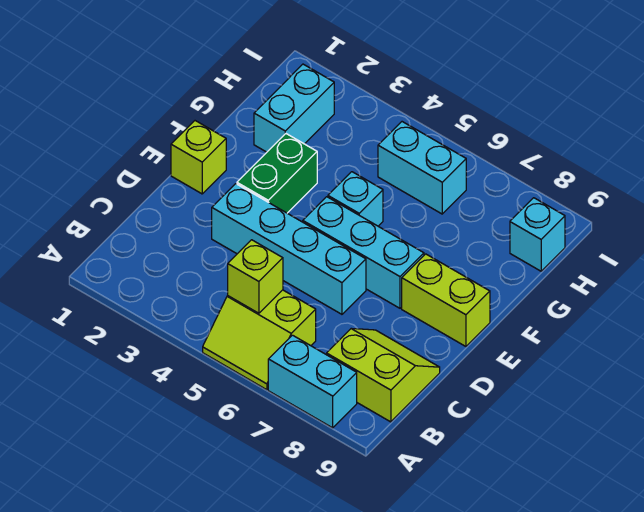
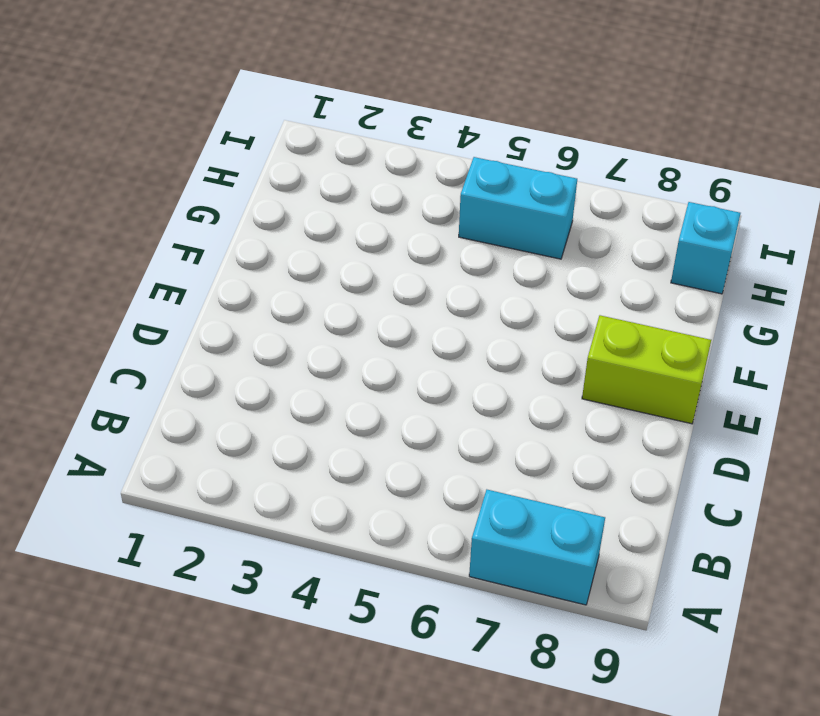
none -> lime 2x2 slope [203,290,316,390]
none -> lime 2x2 slope [327,329,440,422]
none -> cyan 1x4 brick [212,184,366,314]

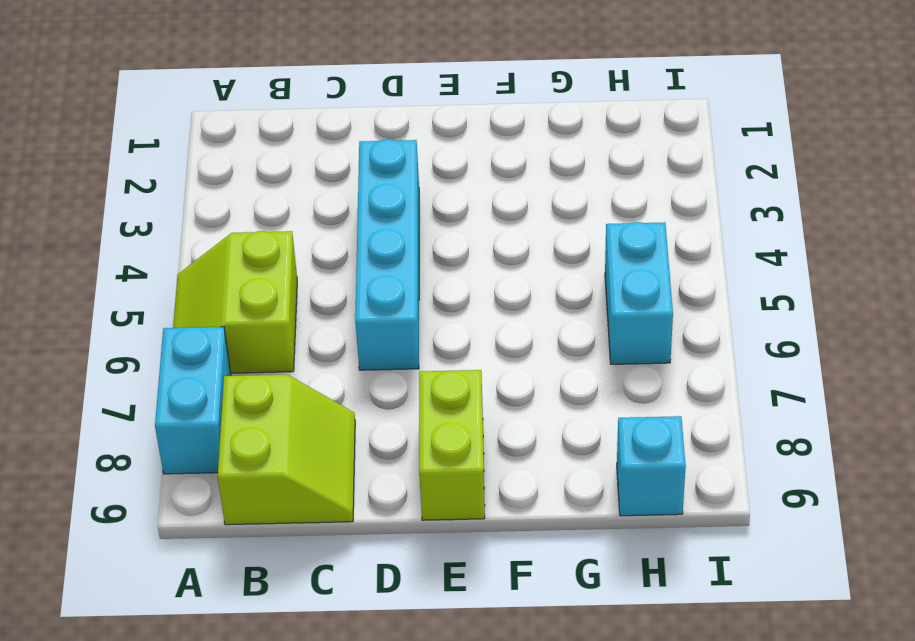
none -> lime 1x1 brick [171,121,226,194]
none -> green 1x2 brick [237,134,317,213]
none -> cyan 1x3 brick [303,197,424,308]

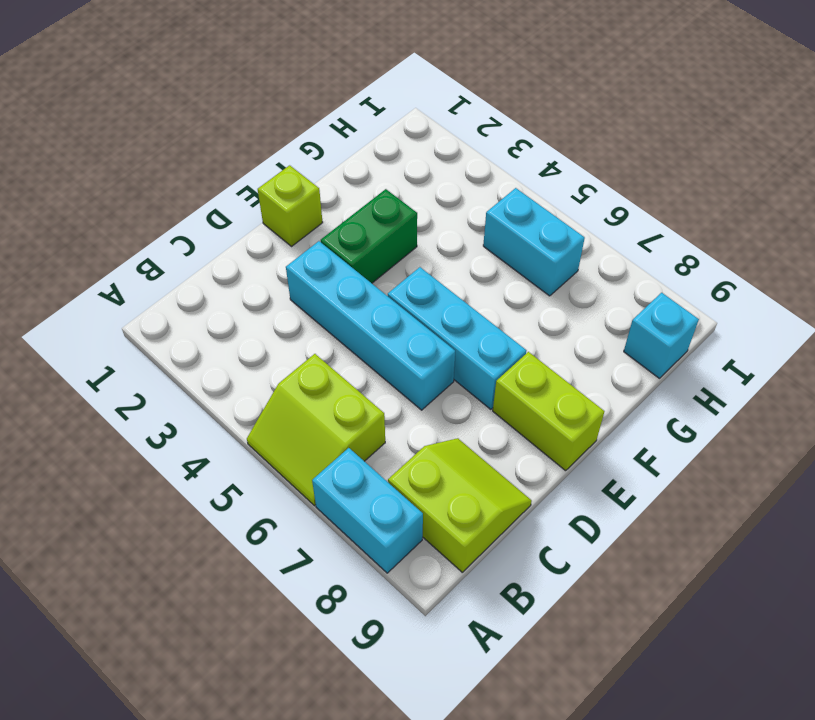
none -> cyan 1x1 brick [328,172,383,226]
none -> cyan 1x2 brick [254,64,334,152]
none -> lime 1x1 brick [228,240,283,313]

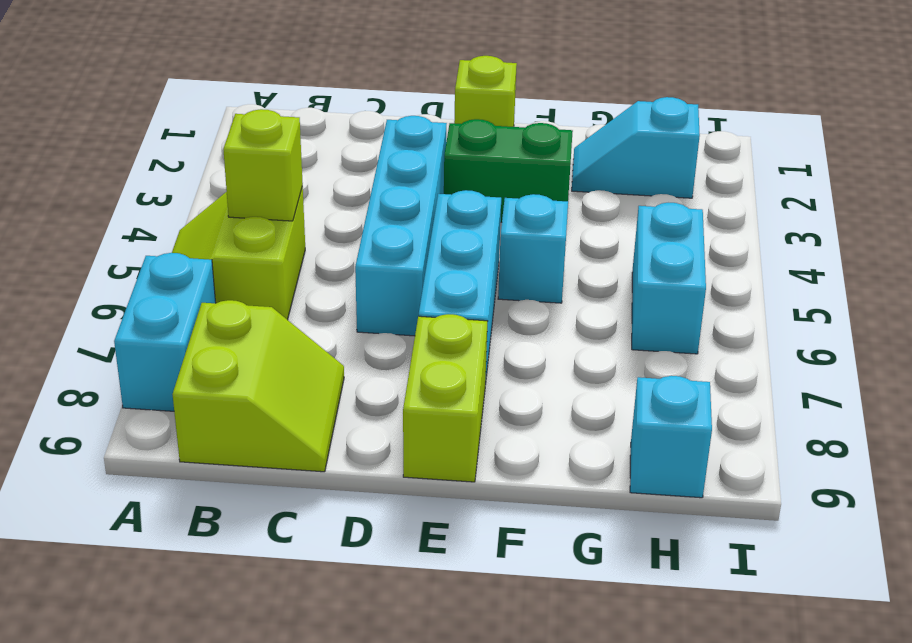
cyan 1x2 slope [572,97,700,198] -> cyan 1x2 brick [254,64,334,152]

